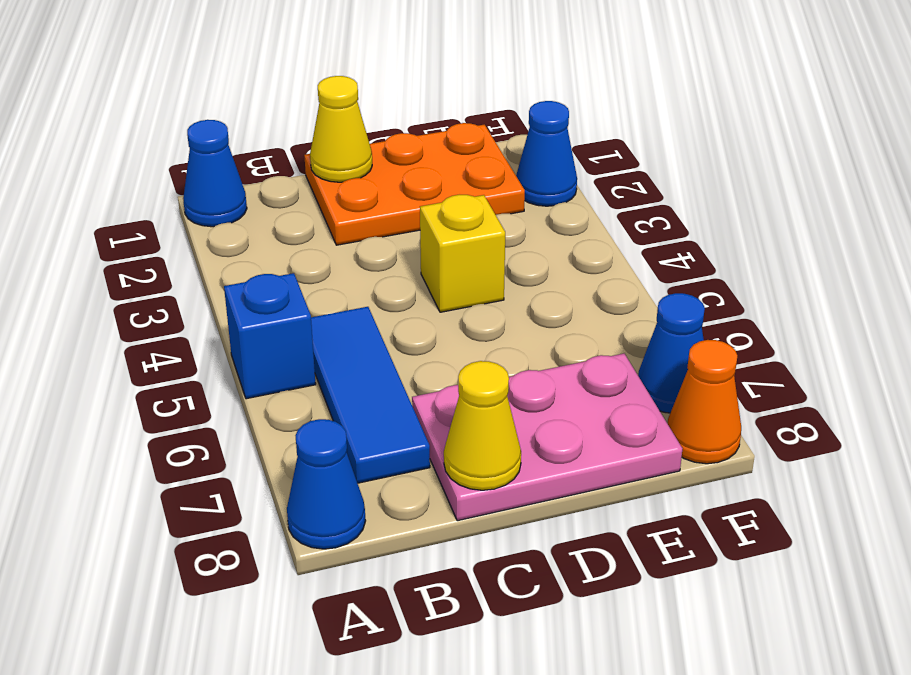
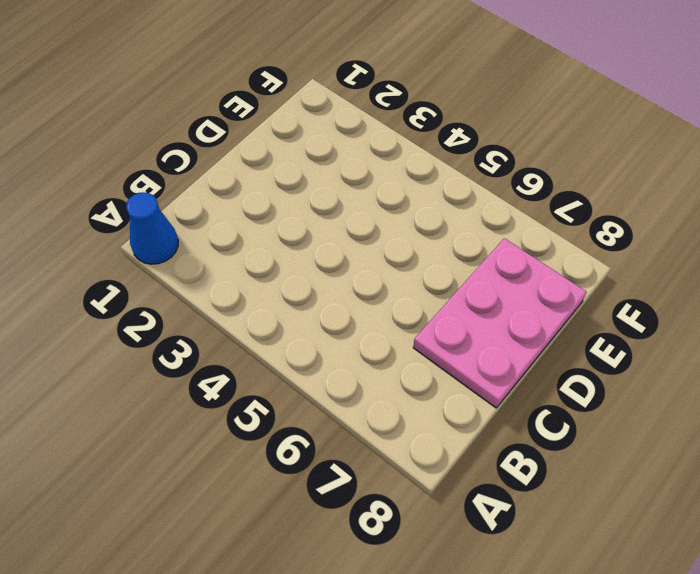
none -> blue 1x1 brick [224,273,316,399]
none -> blue 1x1 cone [287,419,366,549]
none -> blue 1x3 tile [311,307,430,483]

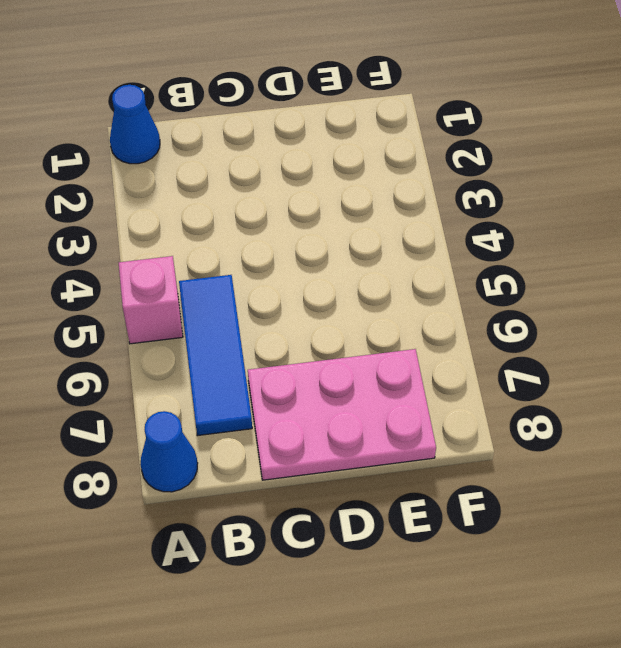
pink 1x1 brick [119,256,183,344] -> blue 1x1 brick [224,273,316,399]
none -> orange 2x3 plate [304,123,525,245]
none -> yellow 1x1 brick [420,194,505,312]
none -> blue 1x1 cone [516,101,577,206]

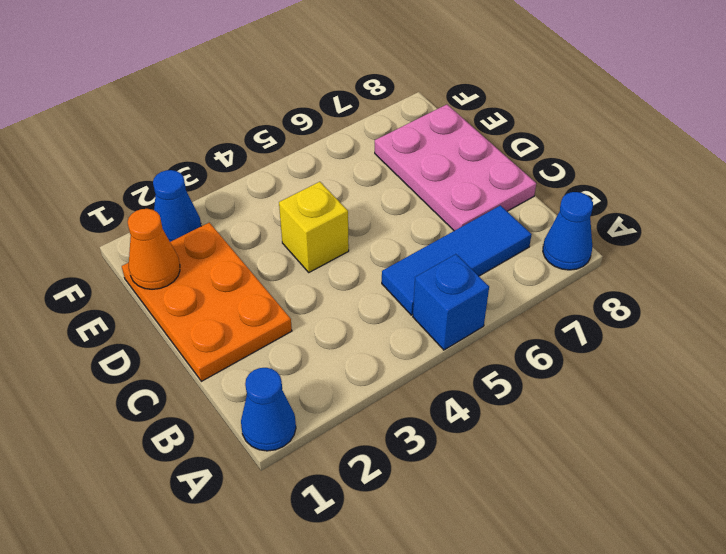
orange 1x1 cone [128,209,180,289] -> orange 1x1 cone moved to [668,340,741,464]
none -> blue 1x1 cone [638,293,705,413]
none -> yellow 1x1 cone [310,76,372,182]
none -> yellow 1x1 cone [444,361,521,490]

